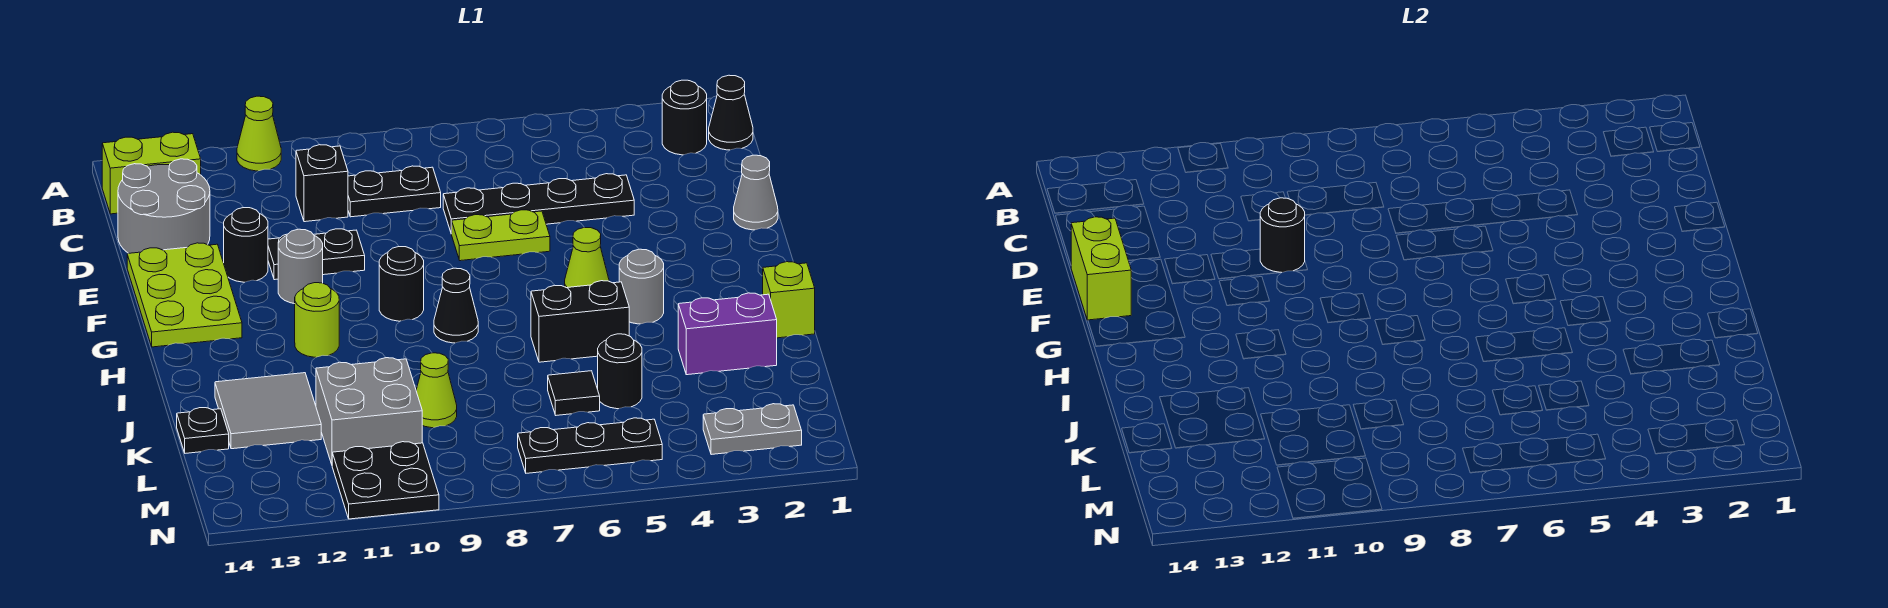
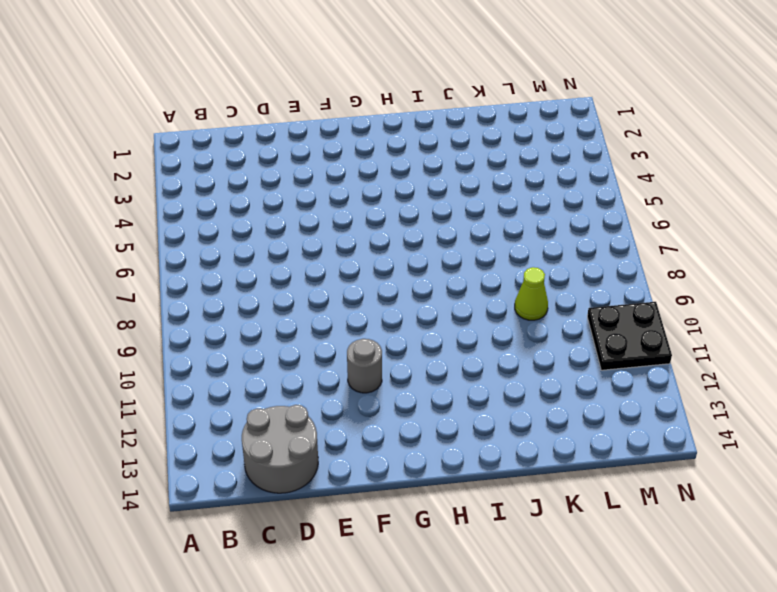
none -> lime 1x1 cone [237,96,281,171]
none -> black 1x1 cone [709,75,753,150]
none -> black 1x1 round brick [662,80,707,155]
none -> lime 1x2 brick [102,132,201,214]

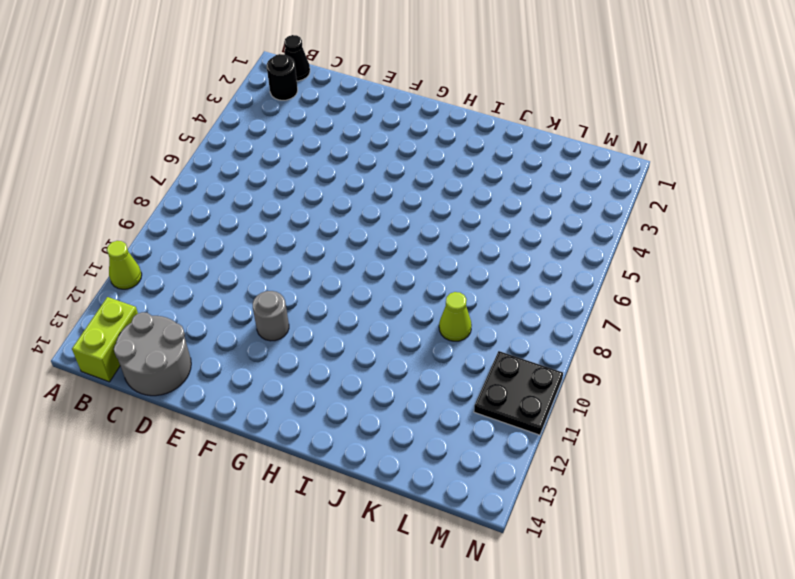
none -> black 1x2 plate [348,166,441,217]
none -> black 1x1 brick [296,145,348,222]
none -> black 1x4 plate [443,174,634,234]
none -> grey 1x1 cone [734,155,778,230]

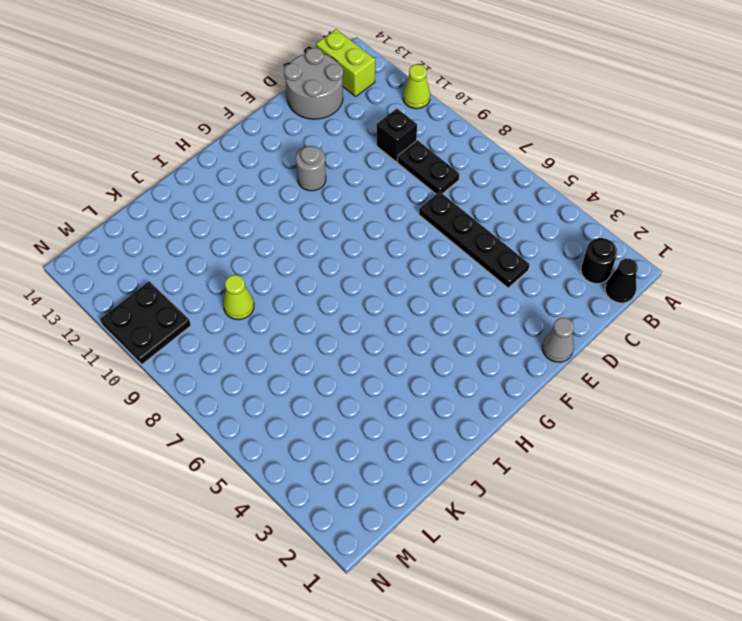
none -> lime 1x2 plate [452,210,550,261]
none -> black 1x2 plate [268,229,365,280]
none -> black 1x1 round brick [224,208,268,282]
none -> lime 2x3 plate [127,243,242,347]

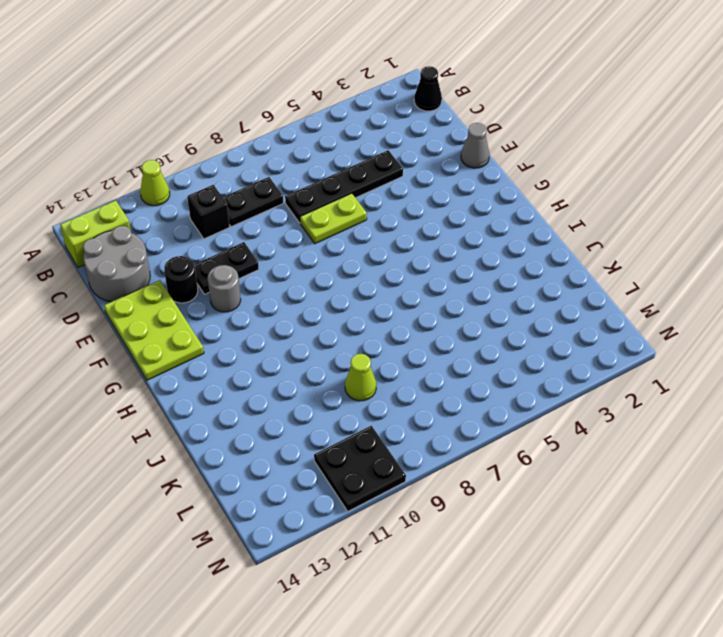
none -> black 1x1 round brick [662,80,707,155]
none -> lime 1x1 cone [565,228,609,288]
none -> black 1x1 round brick [379,247,424,321]
none -> grey 1x1 round brick [619,249,664,324]

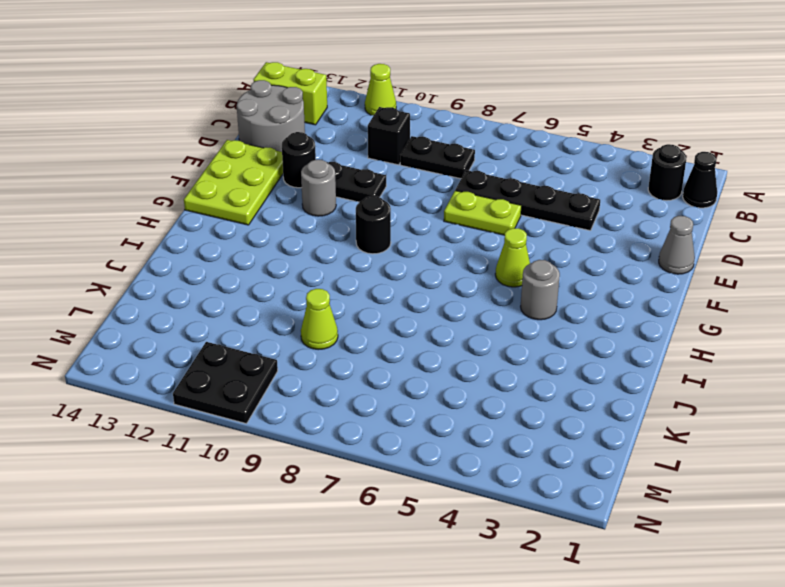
none -> black 1x1 cone [434,268,478,343]
none -> lime 1x1 round brick [295,283,339,357]
none -> lime 1x1 brick [763,262,815,338]
none -> black 1x2 brick [531,281,629,362]

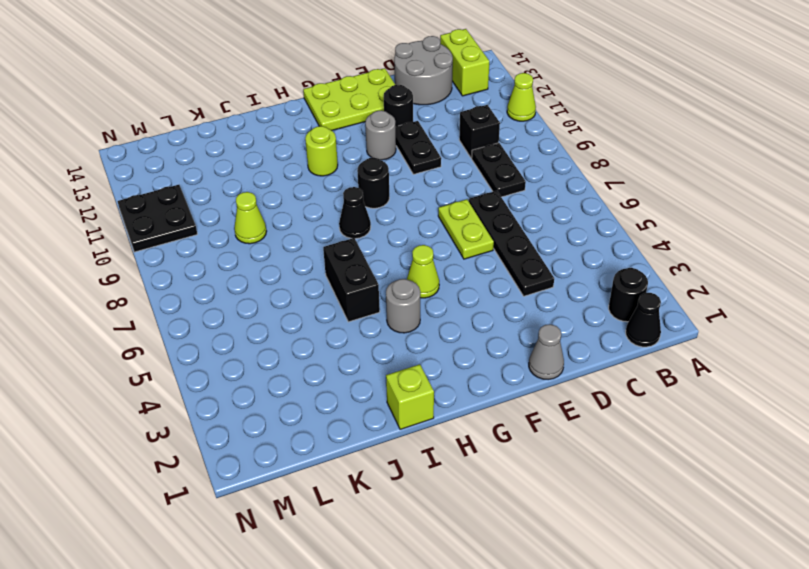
none -> purple 1x2 brick [678,293,777,375]
none -> grey 2x2 tile [215,373,321,449]
none -> black 1x1 round brick [598,334,642,409]
none -> black 1x1 tile [548,371,600,415]

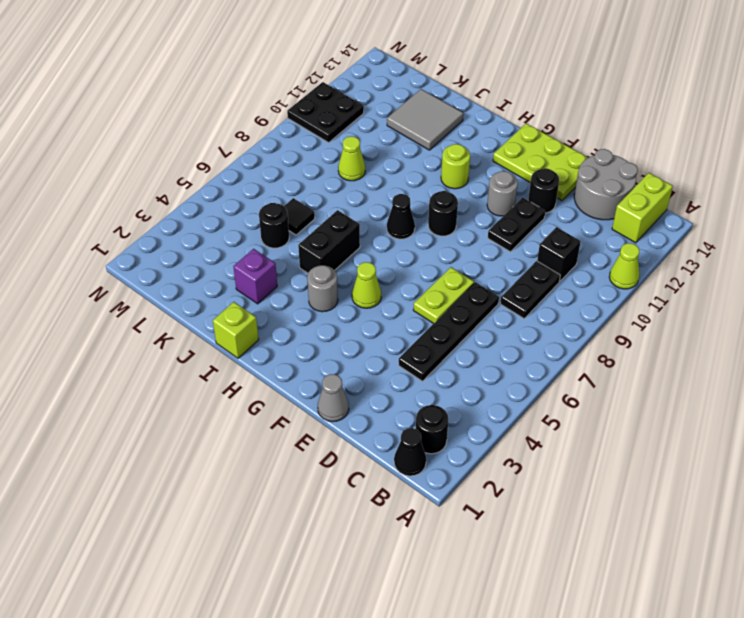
purple 1x1 brick [233,249,277,304] -> purple 1x2 brick [678,293,777,375]
none -> grey 2x2 brick [316,358,422,464]
none -> black 1x1 plate [177,408,229,453]
none -> grey 1x2 plate [703,404,802,455]
none -> black 1x3 plate [518,418,662,473]

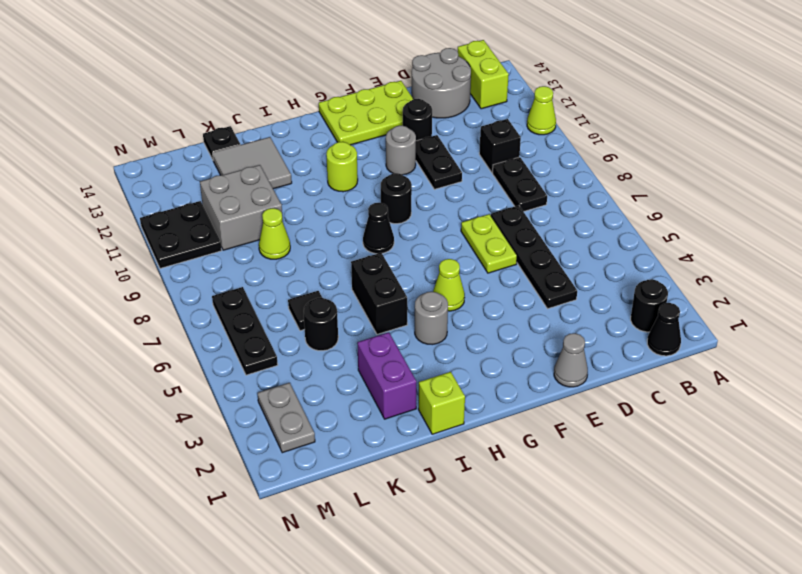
none -> black 1x1 round brick [1260,198,1305,273]
none -> lime 1x2 brick [1071,217,1131,320]

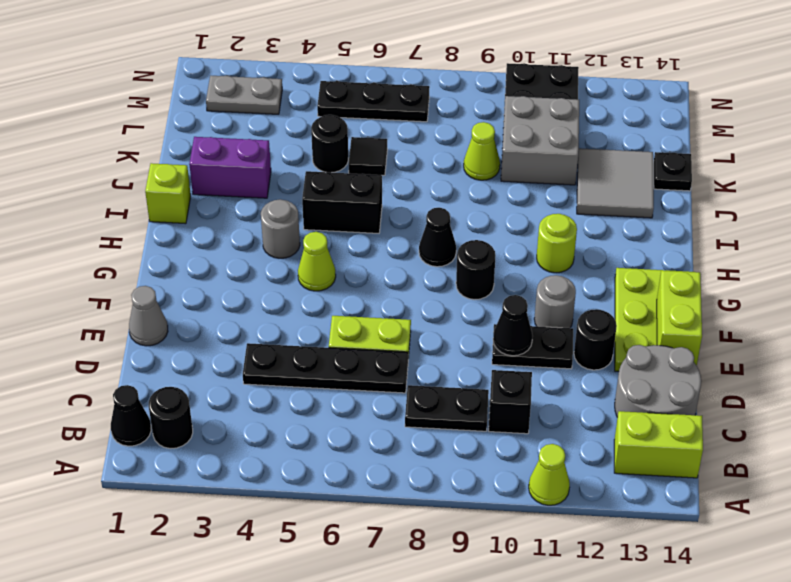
black 1x1 cone [493,295,532,356] -> black 1x1 round brick [1260,198,1305,273]

